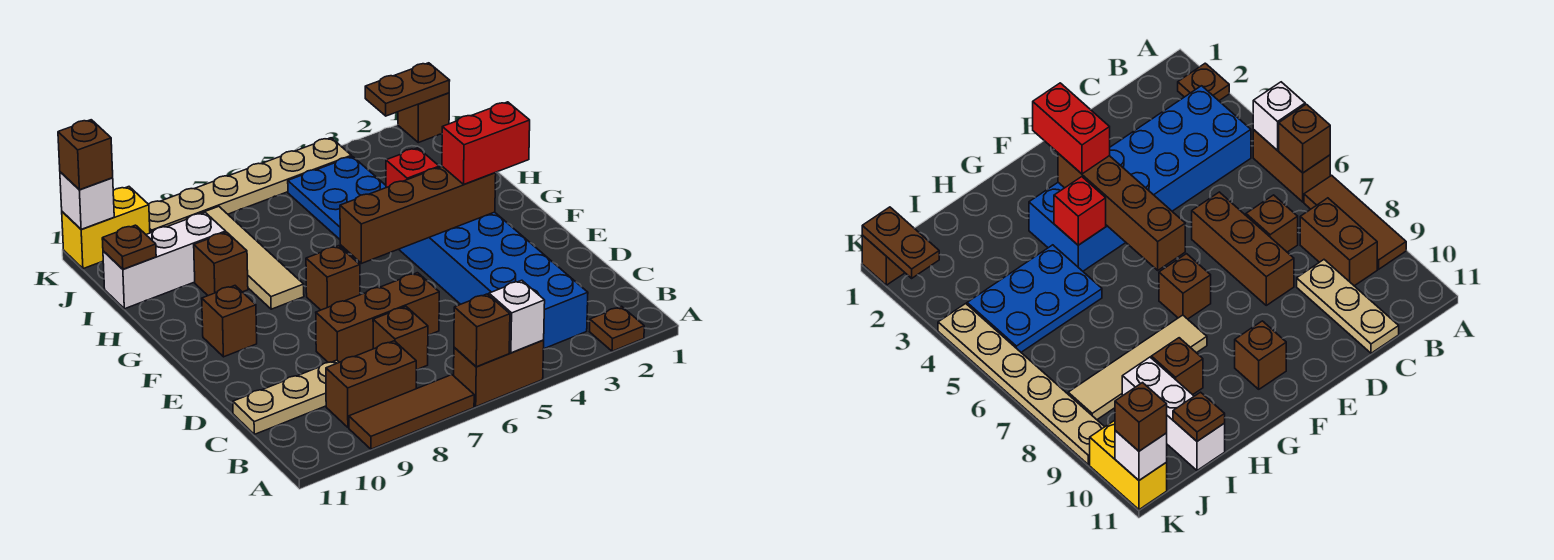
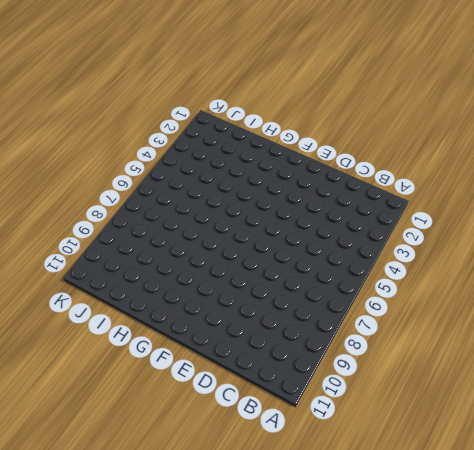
none -> brown 1x1 plate [589,306,644,351]
none -> brown 1x2 brick [454,340,544,407]
none -> brown 1x3 tile [349,375,474,449]

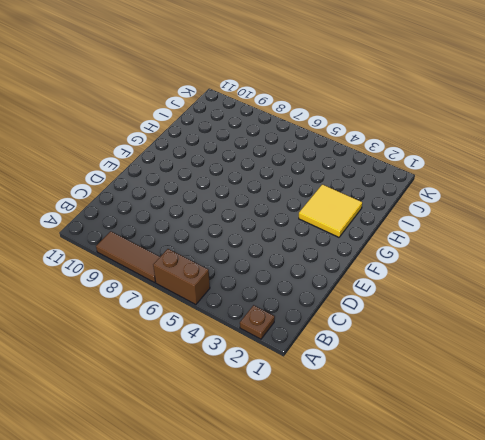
yellow 2x2 tile [299,184,362,237] -> blue 2x6 brick [399,212,588,349]
none -> brown 1x2 brick [326,341,416,428]
none -> brown 1x1 brick [373,307,428,370]
none -> tan 1x3 plate [233,360,339,434]

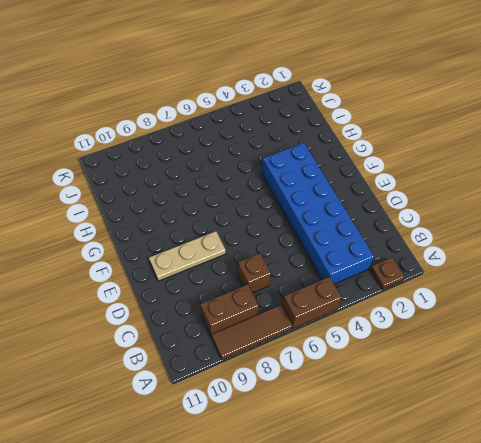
tan 1x3 plate [149,231,226,281] -> tan 1x3 plate moved to [233,360,339,434]
none -> brown 1x3 brick [316,273,439,362]
none -> brown 1x1 brick [306,246,360,310]
none -> brown 1x1 brick [202,286,257,357]

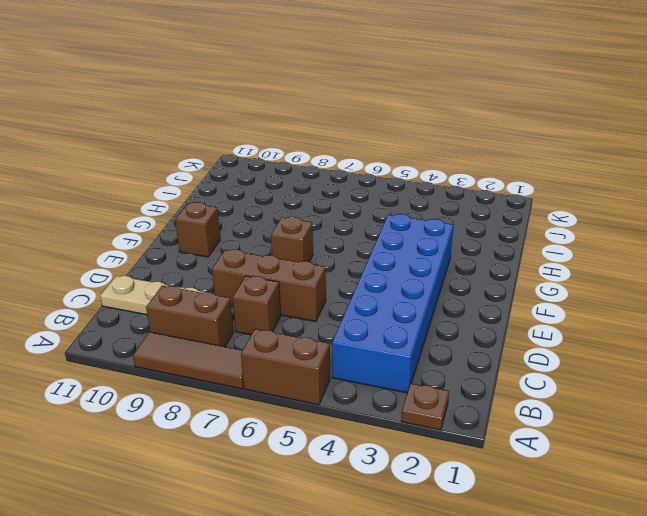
none -> tan 1x4 tile [187,206,304,309]
none -> blue 2x3 plate [288,156,386,239]
none -> brown 1x1 brick [194,232,248,296]

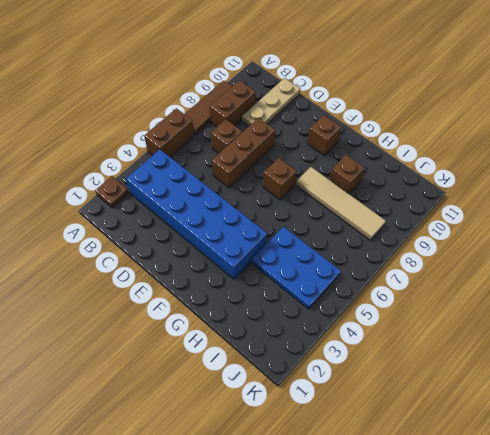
none -> white 1x3 brick [103,213,226,309]
none -> brown 1x1 brick [398,93,449,143]
none -> tan 1x6 plate [149,138,351,233]

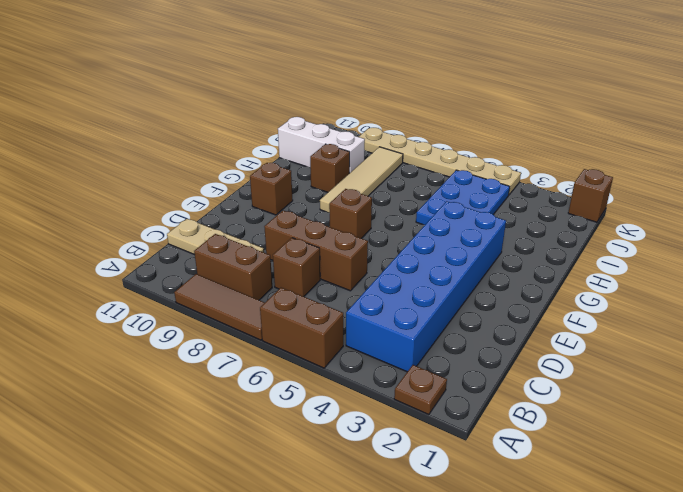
none -> yellow 1x2 brick [62,187,150,269]
none -> white 1x1 brick [489,280,545,353]
none -> brown 1x1 brick [454,294,510,367]

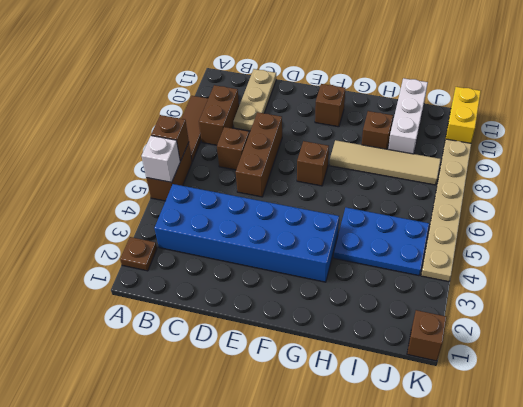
none -> brown 1x4 brick [340,167,496,263]
none -> red 1x1 brick [386,148,439,188]
none -> brown 1x1 plate [102,225,156,269]

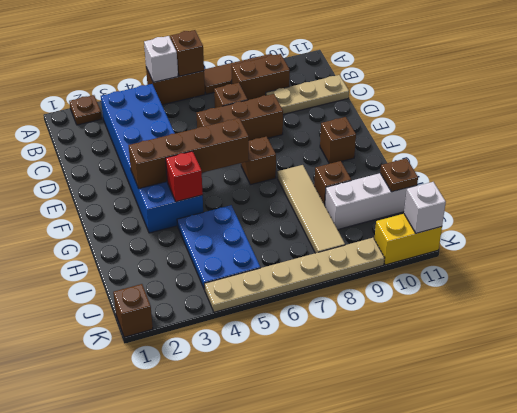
none -> brown 1x2 plate [365,63,450,116]
none -> red 1x2 brick [442,102,530,184]
none -> brown 1x1 brick [58,120,113,190]

